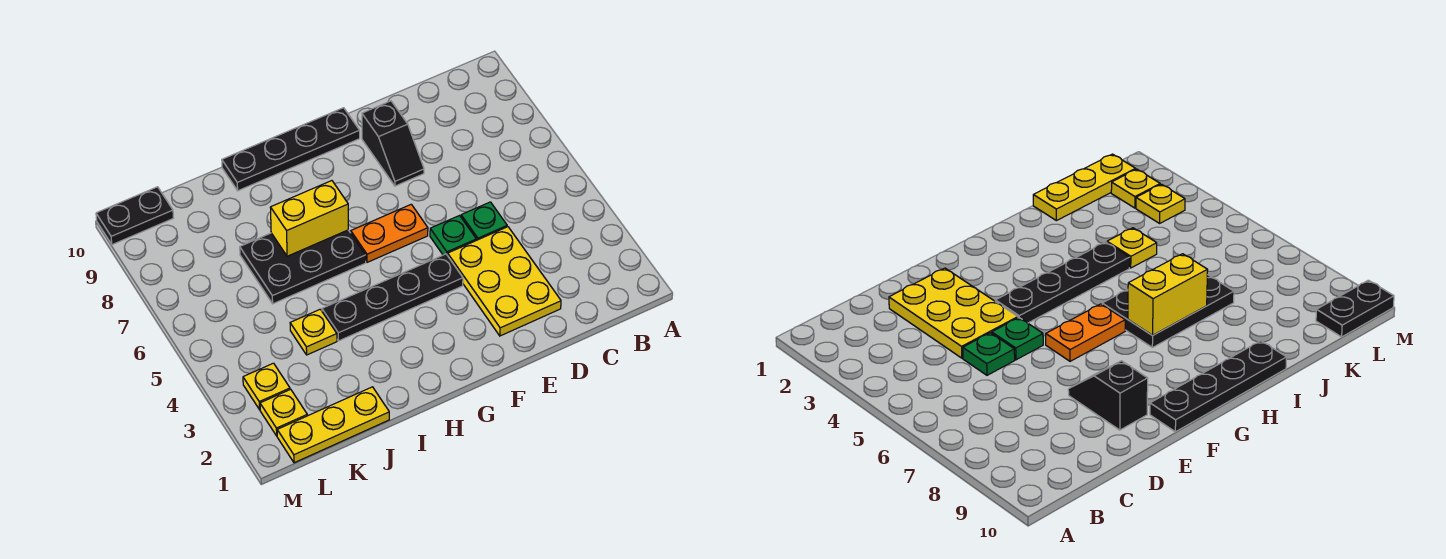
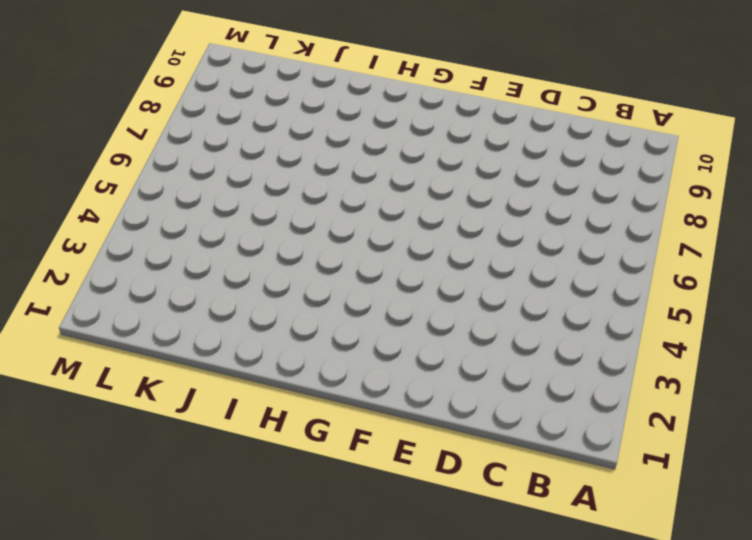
none -> yellow 2x3 plate [448,227,561,336]
none -> green 1x1 plate [461,202,507,240]
none -> green 1x1 plate [430,216,476,256]

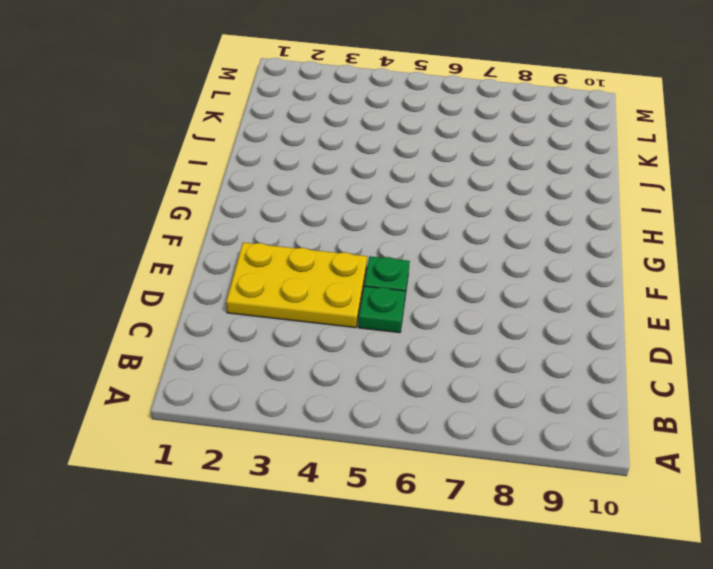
none -> black 1x2 slope [362,101,424,186]
none -> black 1x4 plate [322,254,463,341]
none -> orange 1x2 plate [351,204,428,262]

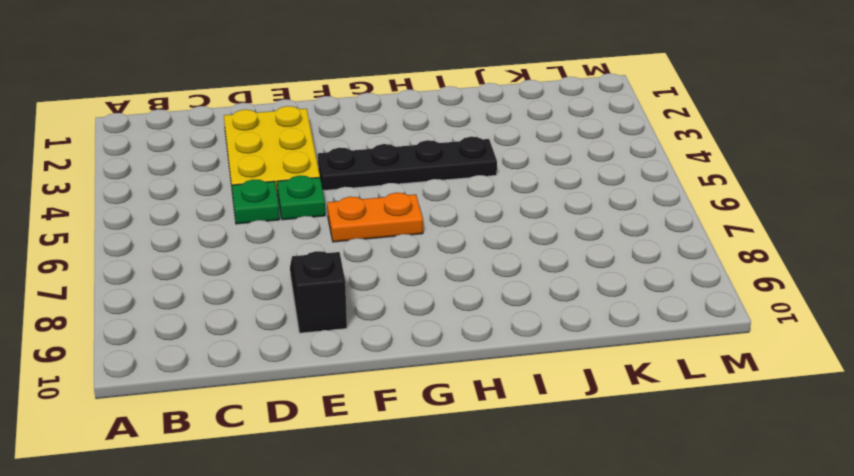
none -> black 1x4 plate [222,108,360,191]
none -> black 2x3 plate [240,230,366,304]
none -> yellow 1x3 plate [277,387,389,463]

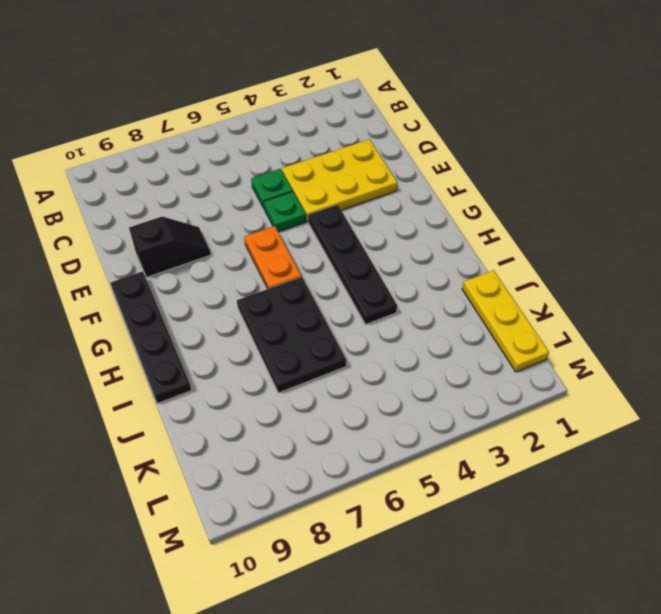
none -> yellow 1x1 plate [290,309,337,355]
none -> yellow 1x1 plate [260,389,307,436]
none -> yellow 1x1 plate [243,363,290,410]

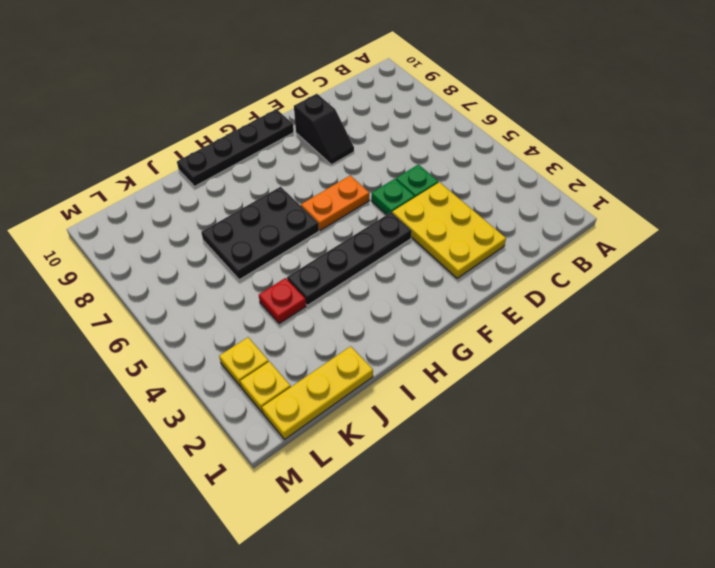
red 1x1 plate [259,278,306,324] -> yellow 1x1 plate [290,309,337,355]
none -> black 1x2 plate [96,187,173,245]
none -> yellow 1x2 brick [270,181,348,256]

